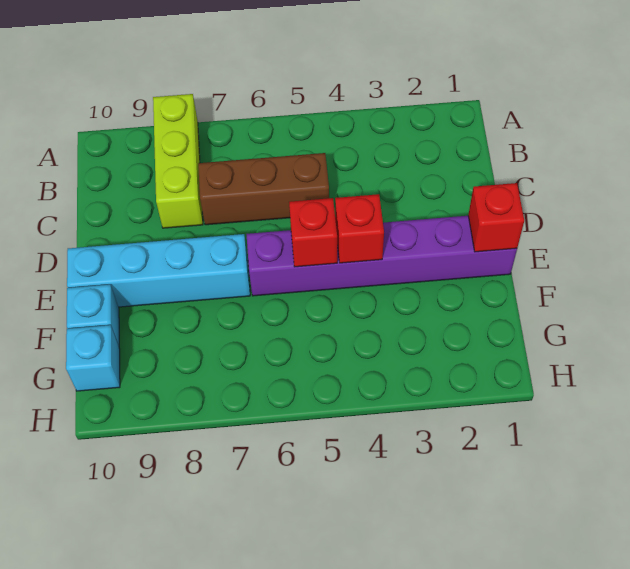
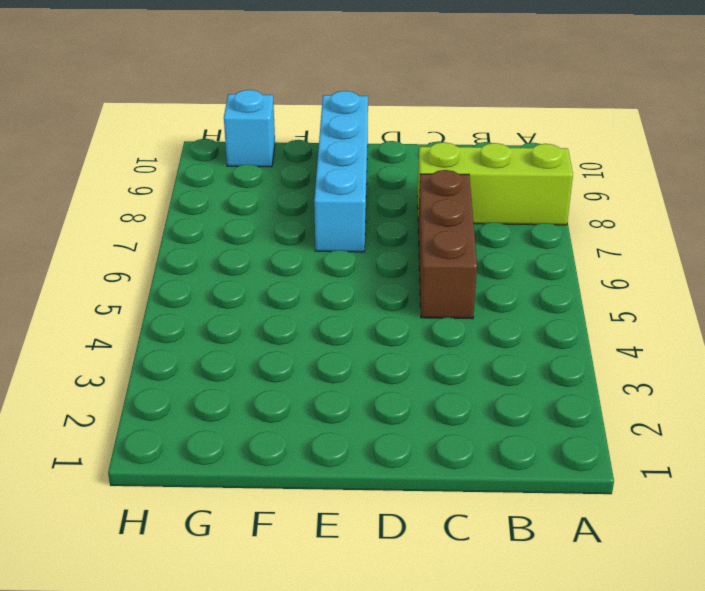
none -> purple 1x6 brick [247,216,517,296]
none -> cyan 1x1 brick [67,284,119,346]

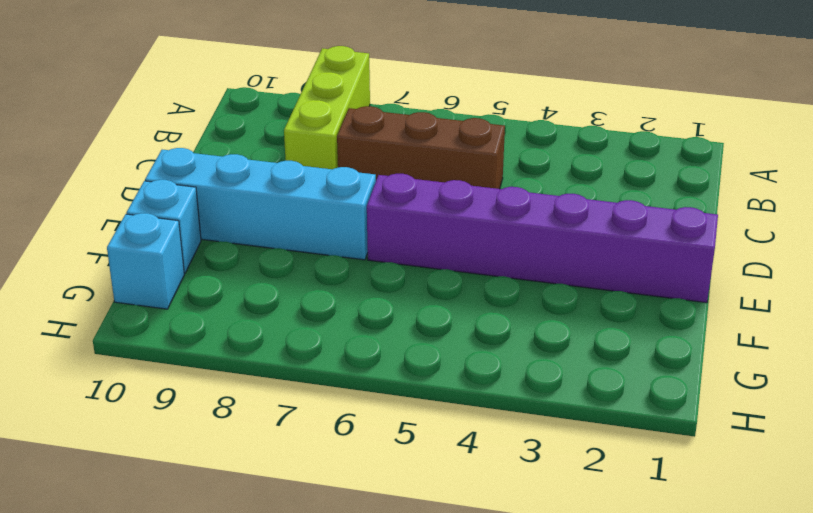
none -> red 1x1 brick [468,183,524,252]
none -> red 1x1 brick [335,194,384,263]

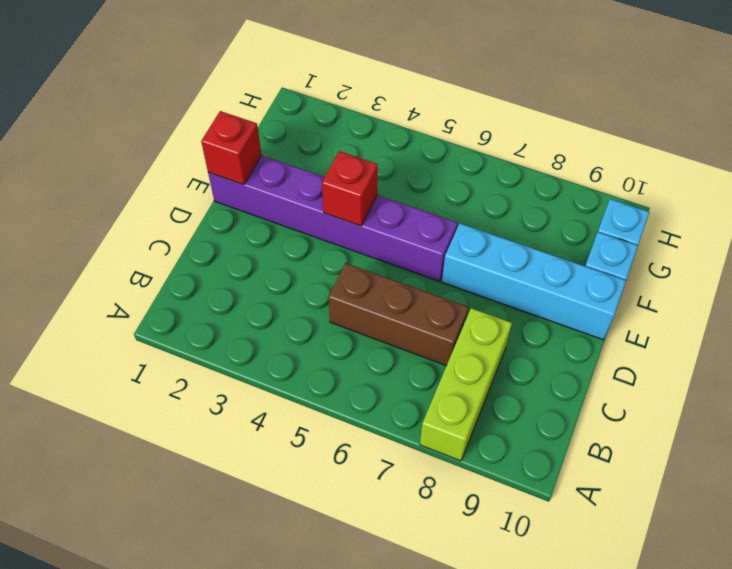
none -> red 1x1 brick [289,198,337,267]

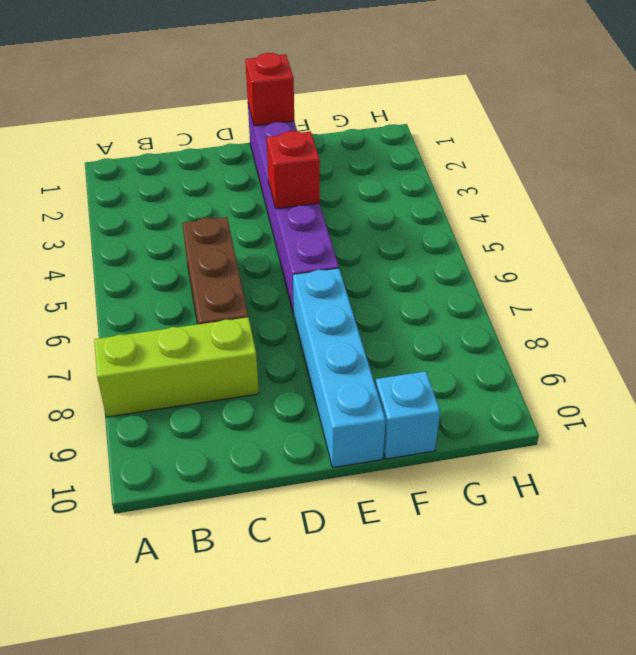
none -> cyan 1x1 brick [66,325,120,391]
none -> red 1x1 brick [289,198,337,267]

